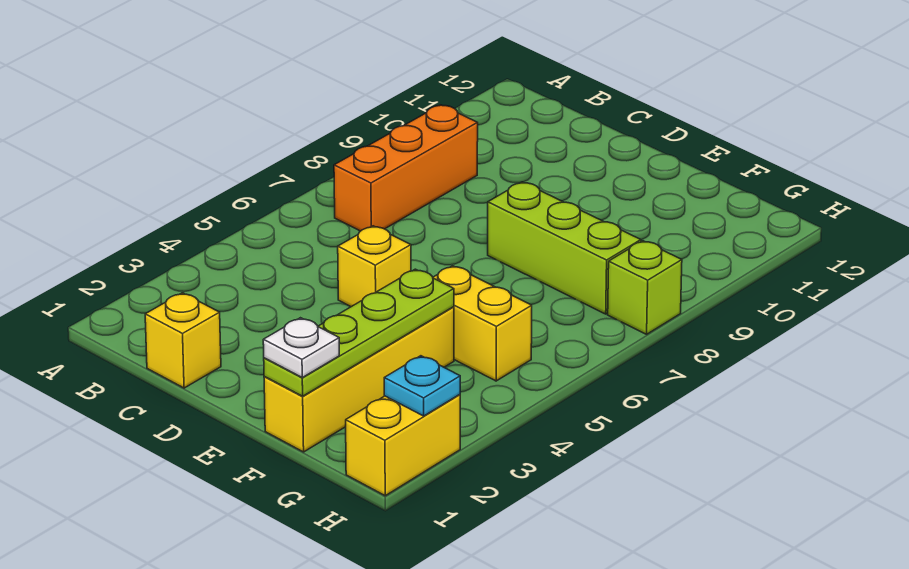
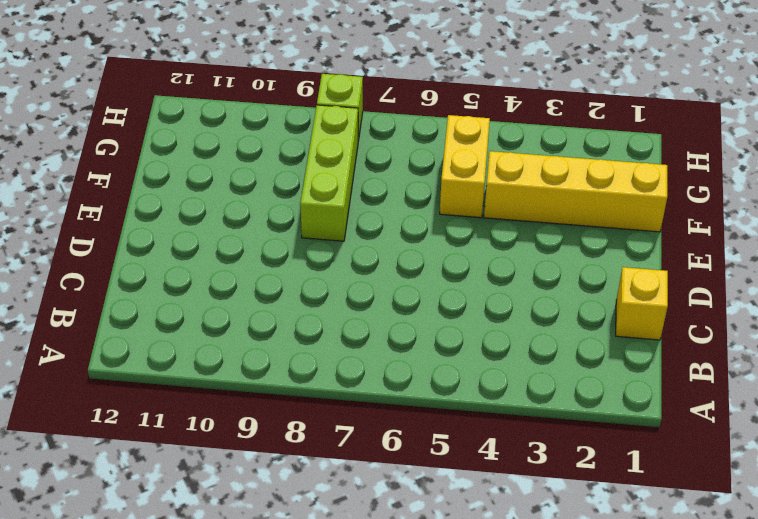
none -> orange 1x3 brick [334,105,478,231]
none -> yellow 1x1 brick [338,226,411,307]

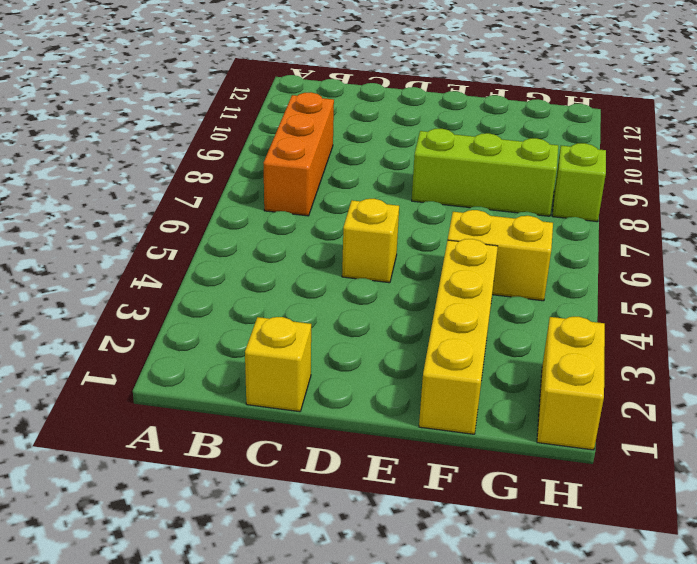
none -> lime 1x4 plate [264,269,454,396]
none -> cyan 1x1 plate [384,356,460,416]

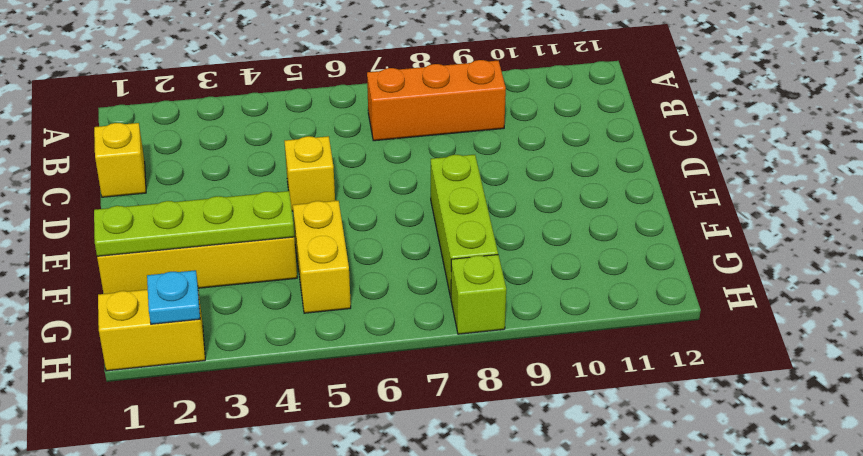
none -> white 1x1 plate [263,318,339,377]

